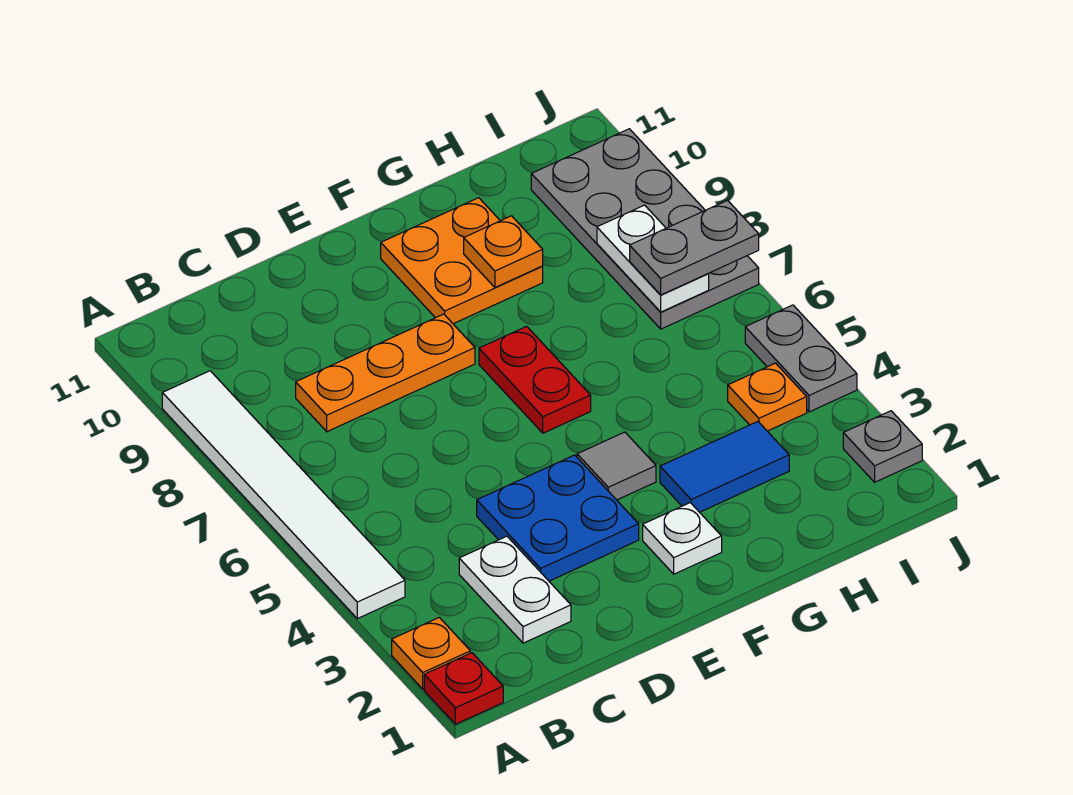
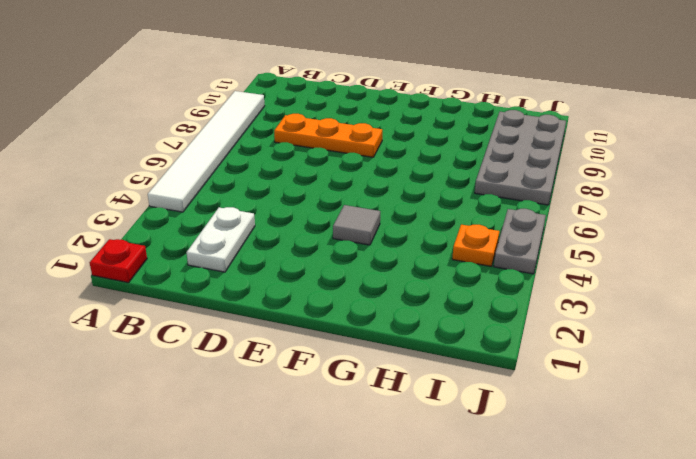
none -> orange 1x1 plate [392,617,470,689]
none -> blue 2x2 plate [477,455,639,581]
none -> white 1x1 plate [643,503,722,574]

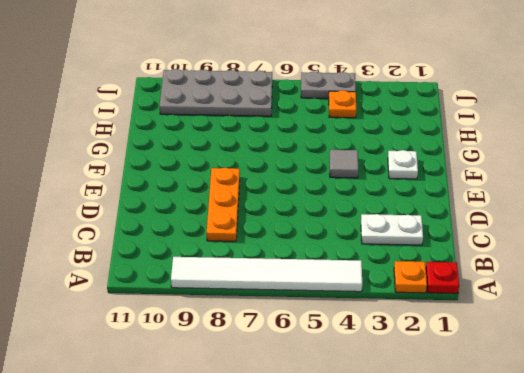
none -> blue 2x2 plate [477,455,639,581]
none -> red 1x2 plate [479,326,591,433]
none -> orange 2x2 plate [381,198,543,324]

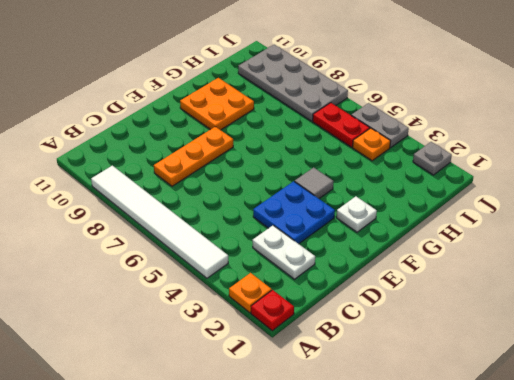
red 1x2 plate [313,103,370,147] -> red 1x2 plate moved to [479,326,591,433]
none -> blue 1x2 tile [660,422,789,512]
none -> orange 1x1 plate [464,216,543,287]
none -> white 1x2 plate [597,205,709,312]

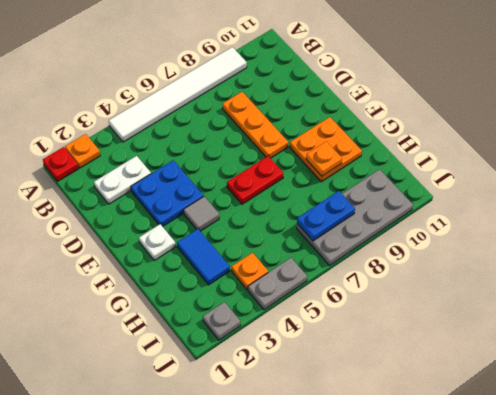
blue 1x2 plate [297,191,355,241] -> white 1x2 plate [597,205,709,312]
none -> grey 1x2 plate [630,200,759,295]

